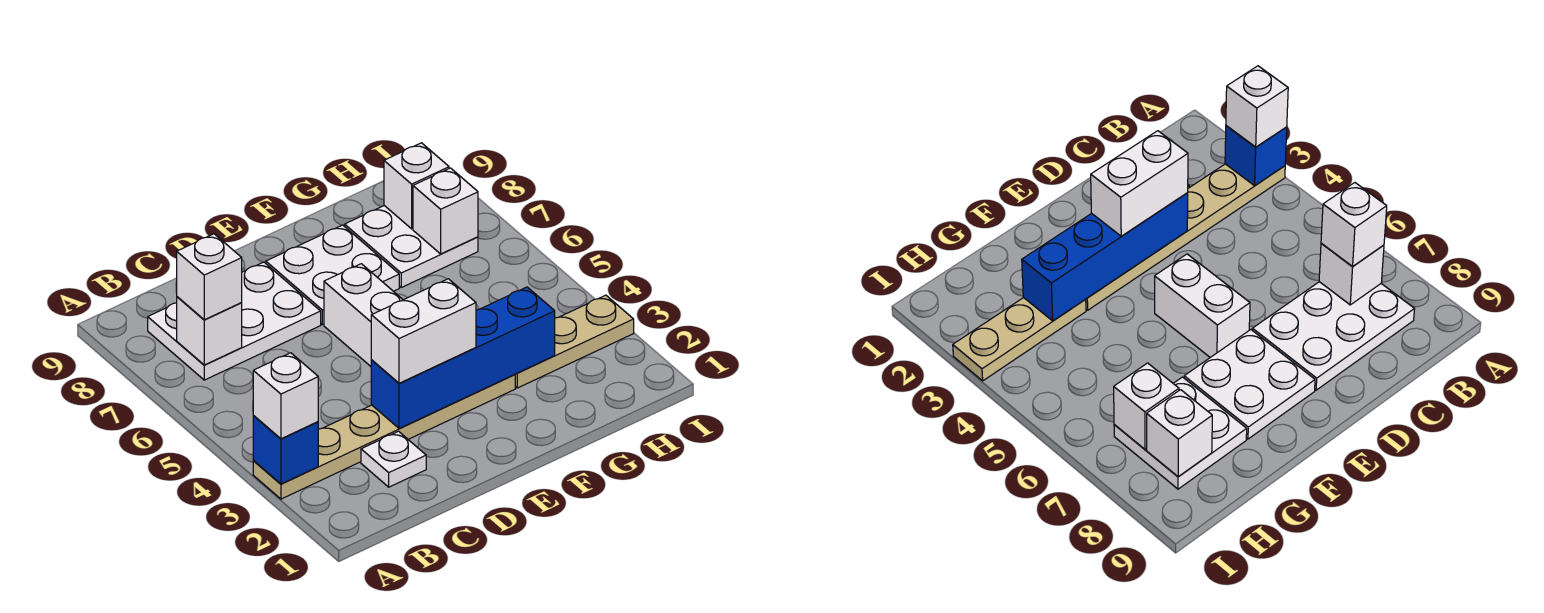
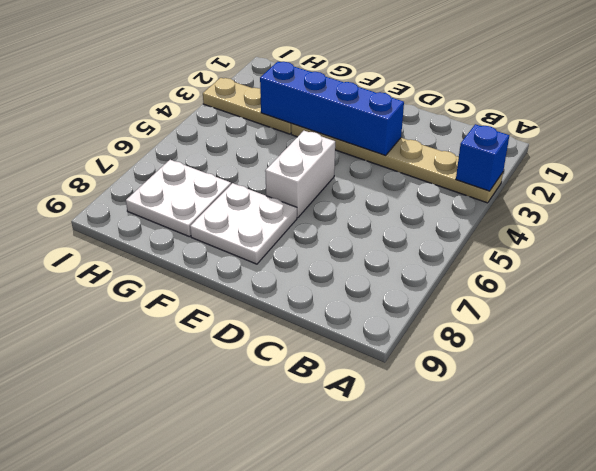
none -> white 2x3 plate [148,262,321,380]
none -> white 1x1 plate [361,431,426,487]
none -> white 1x1 brick [177,297,242,365]

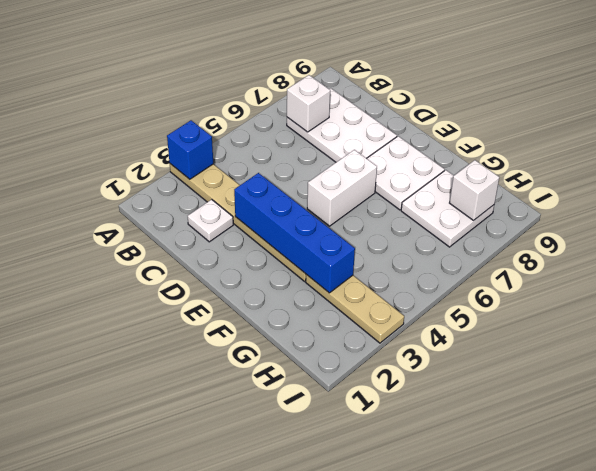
none -> white 1x1 brick [413,168,478,254]
none -> white 1x1 brick [253,353,318,439]
none -> white 1x1 brick [177,234,242,320]

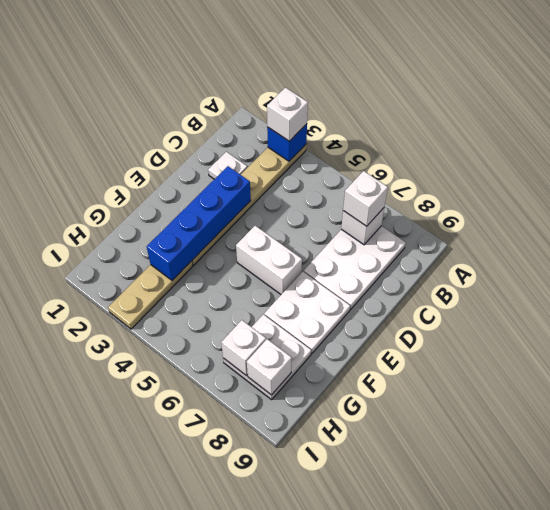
none -> white 1x2 brick [371,279,476,383]

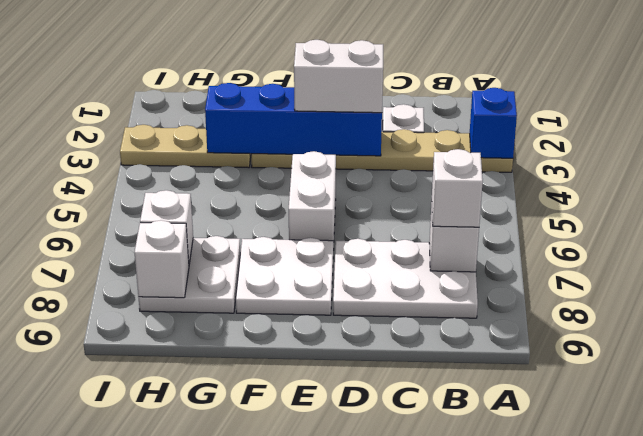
none -> white 1x1 brick [253,353,318,439]

